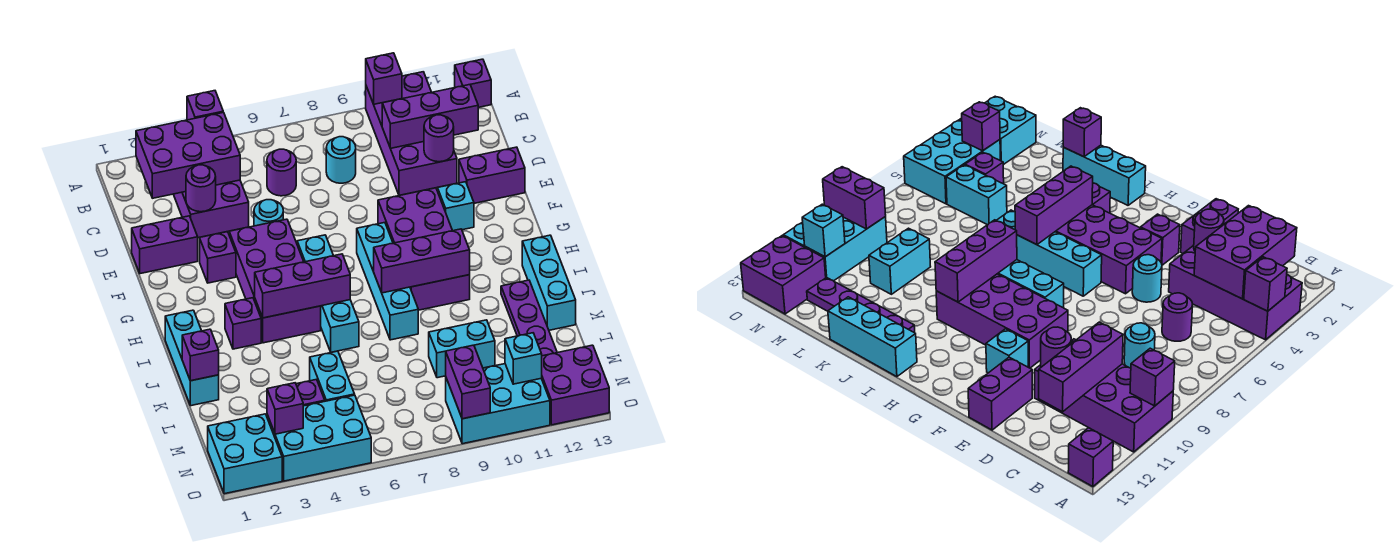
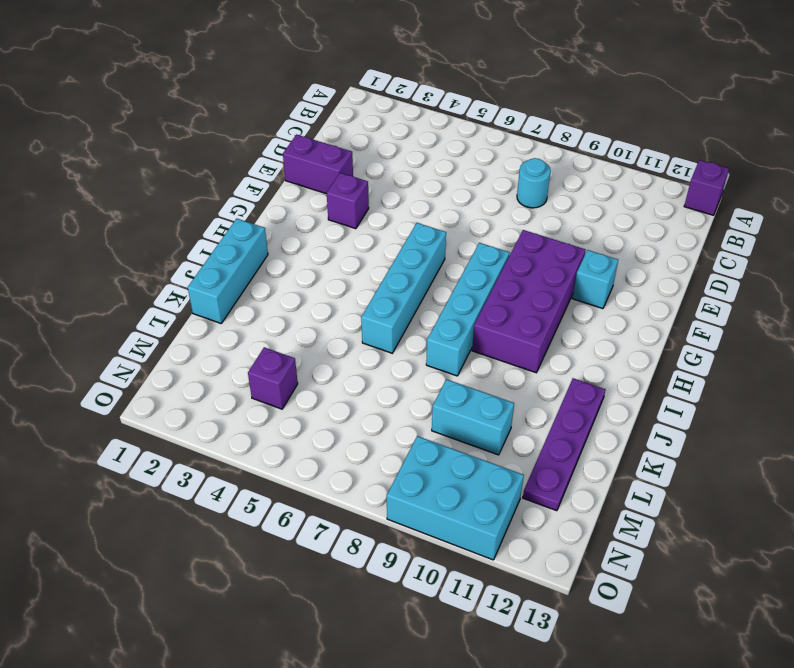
none -> purple 2x4 brick [173,180,249,238]
none -> purple 2x4 brick [366,72,457,195]
none -> purple 1x1 round brick [267,149,296,196]
none -> cyan 1x1 round brick [254,200,283,226]

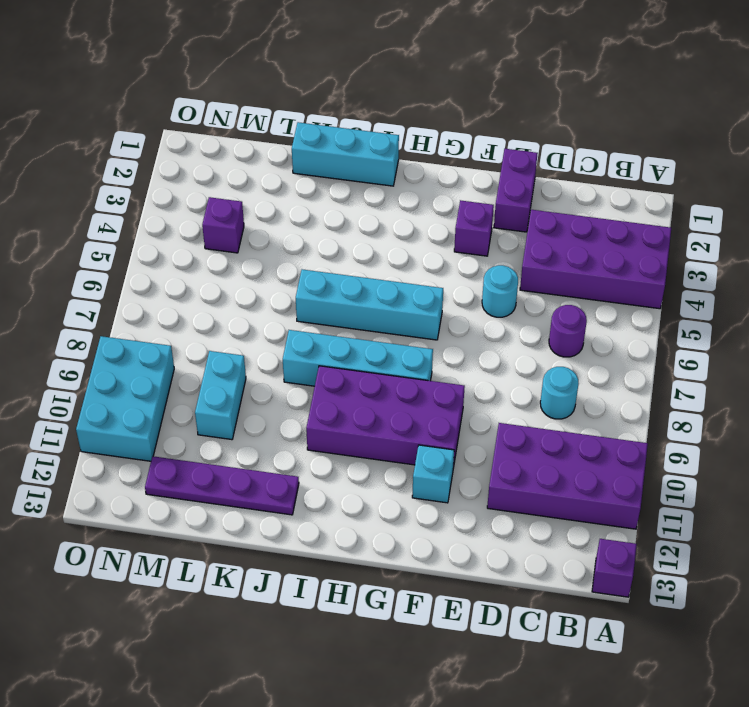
none -> purple 1x2 brick [459,147,525,203]
none -> purple 2x4 brick [229,219,321,343]
none -> purple 1x1 brick [225,298,261,349]
none -> cyan 1x3 brick [522,235,576,330]

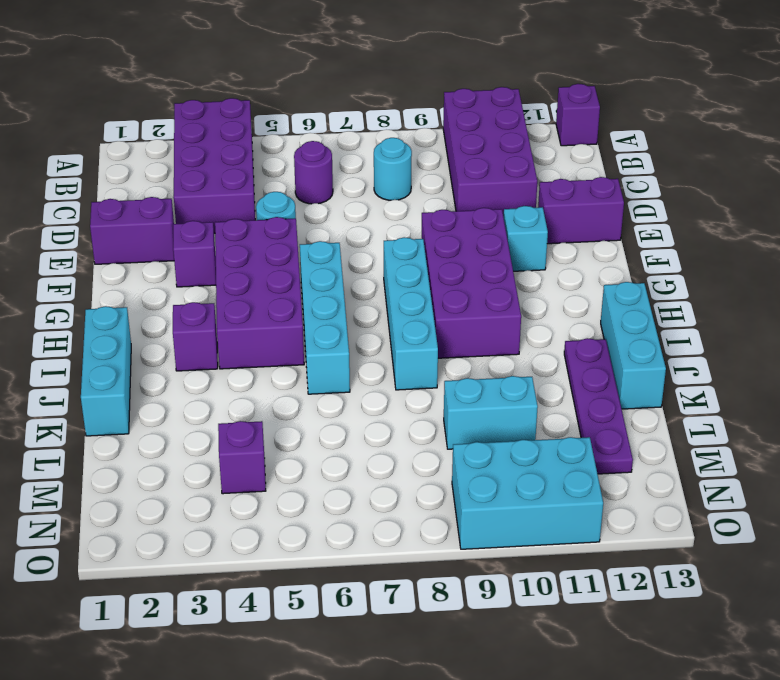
none -> cyan 1x2 brick [310,351,355,401]
none -> cyan 2x2 brick [208,414,282,494]
none -> cyan 2x3 brick [267,395,371,481]
none -> purple 2x2 brick [541,345,609,425]

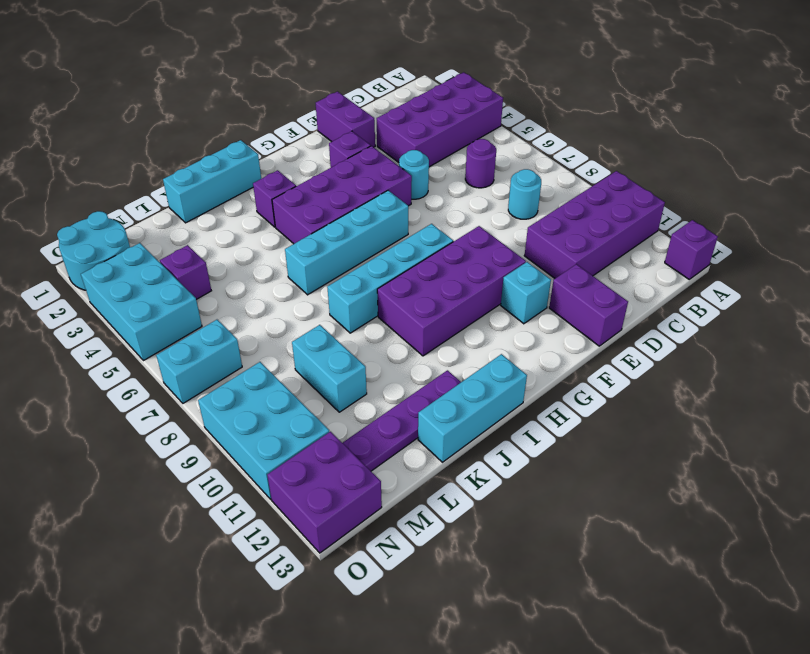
cyan 2x2 round brick [57,211,130,290] -> cyan 2x2 brick [208,414,282,494]
cyan 1x2 brick [156,320,242,403] -> cyan 1x2 brick moved to [310,351,355,401]
none -> purple 1x1 brick [187,91,223,120]
none -> purple 1x1 brick [366,53,402,104]
none -> purple 2x3 brick [136,112,240,198]
none -> purple 1x3 brick [382,85,478,148]

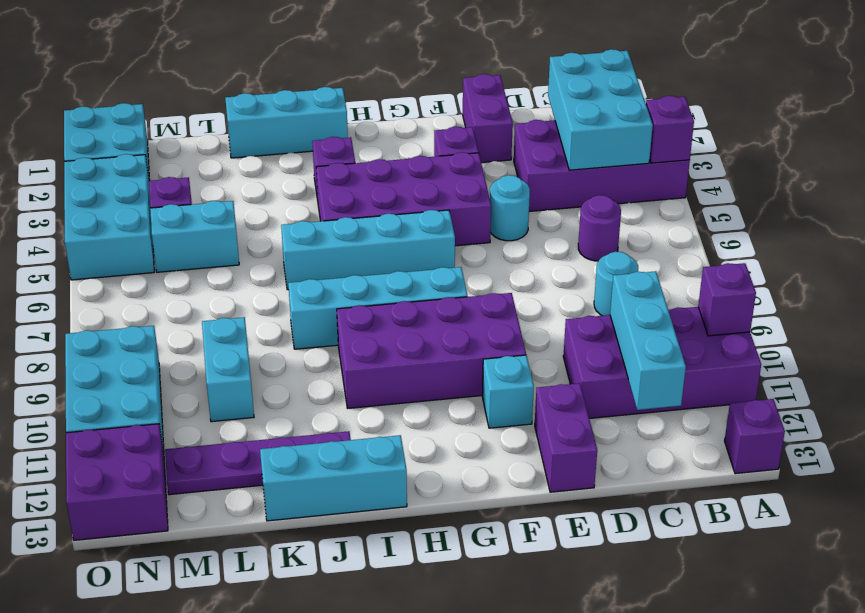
cyan 2x3 brick [548,49,653,170] -> purple 2x3 brick [136,112,240,198]
cyan 1x3 brick [610,271,686,410] -> purple 1x3 brick [382,85,478,148]
none -> purple 1x1 round brick [186,165,216,212]
none -> purple 1x1 round brick [424,115,454,162]
none -> purple 1x3 brick [255,254,350,318]
none -> purple 1x3 brick [374,229,470,293]

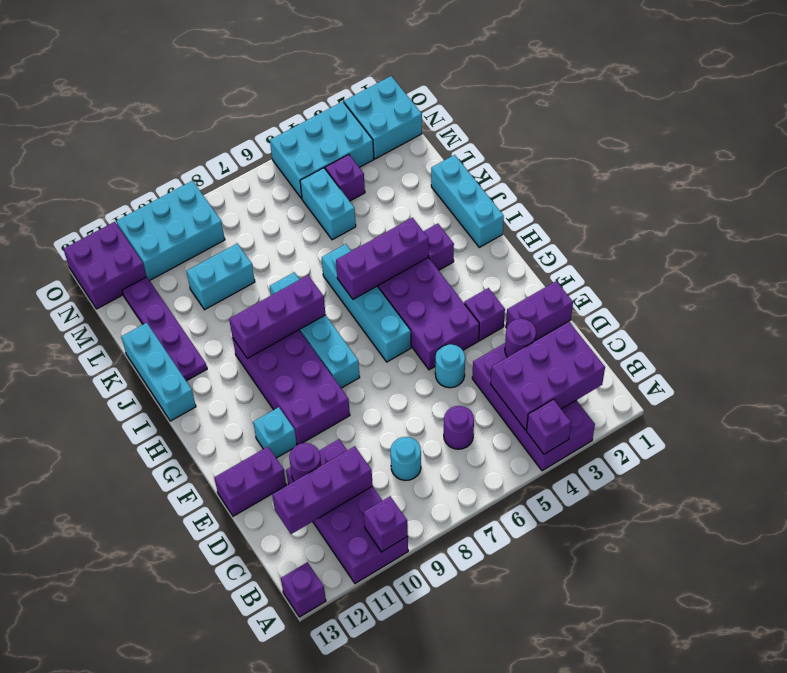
none -> purple 1x1 brick [182,329,219,381]
none -> purple 1x1 brick [267,383,303,434]
none -> purple 1x2 brick [446,345,490,419]
none -> cyan 1x1 brick [505,333,542,384]

